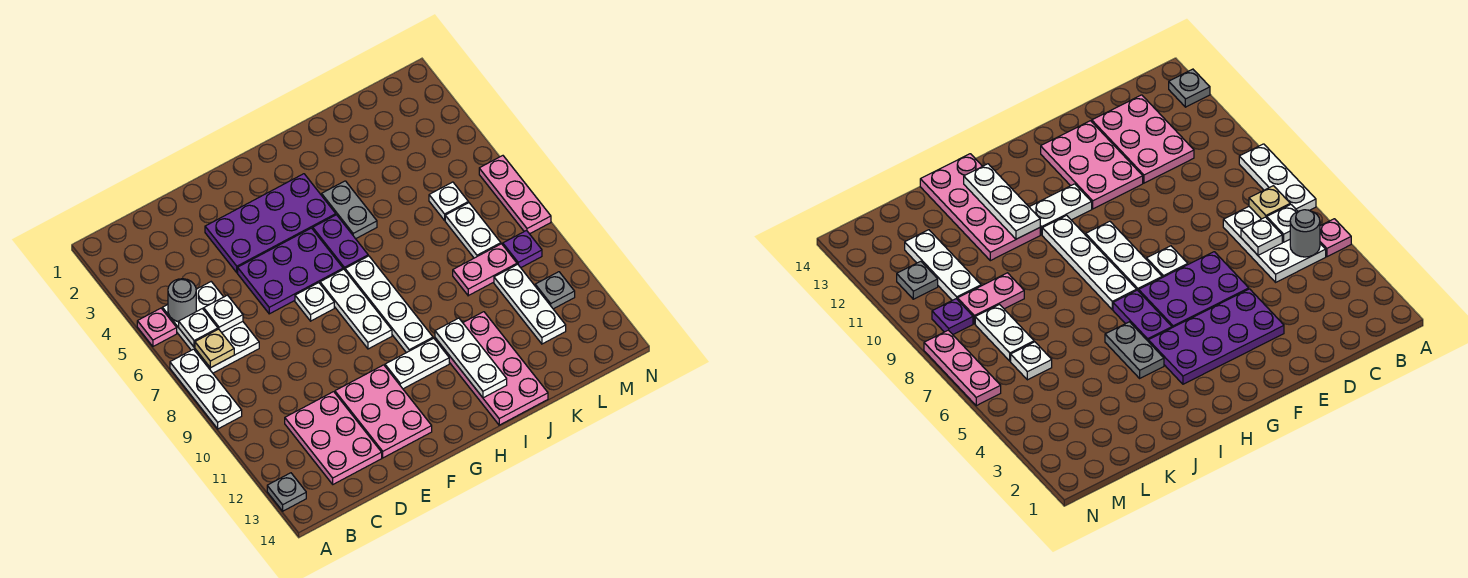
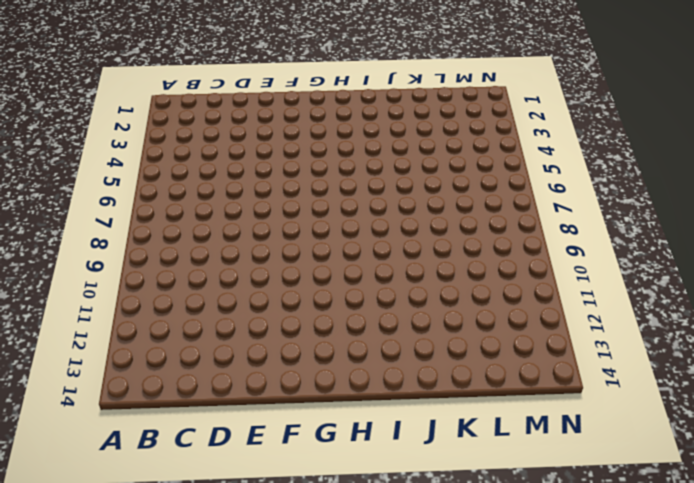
none -> pink 1x1 plate [137,308,177,346]
none -> white 1x3 plate [170,349,242,429]
none -> grey 1x1 plate [267,473,306,511]

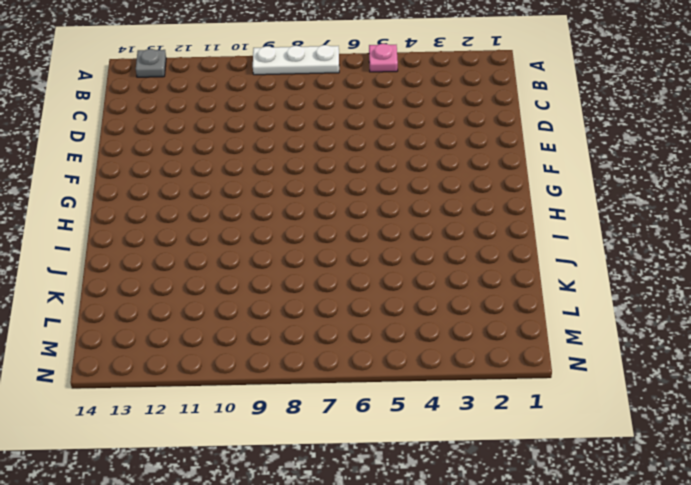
none -> white 2x3 plate [162,282,259,373]
none -> pink 2x3 plate [285,392,382,484]
none -> purple 2x4 plate [205,174,336,273]

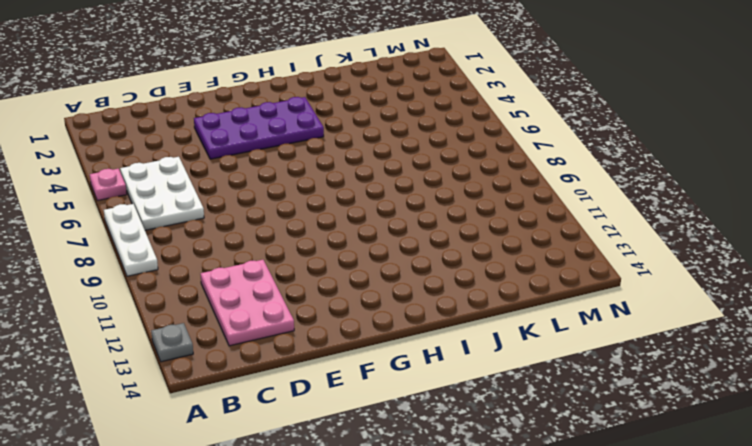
none -> purple 2x3 plate [238,228,343,314]
none -> pink 2x3 plate [335,365,432,458]
none -> white 1x1 plate [295,283,334,321]

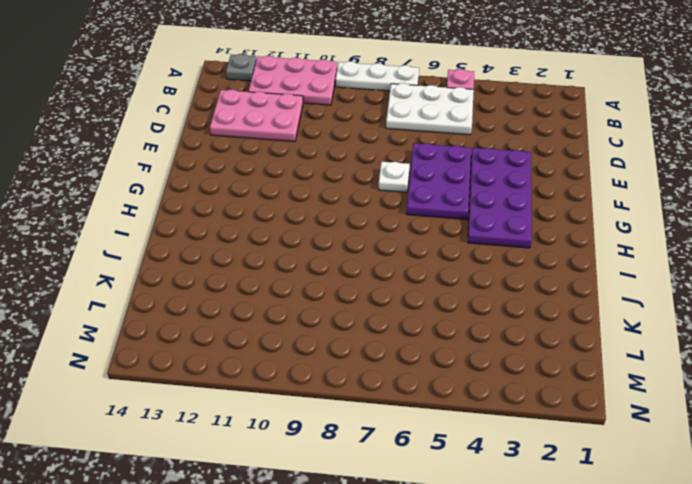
pink 2x3 plate [249,56,337,105] -> pink 2x3 plate moved to [335,365,432,458]
none -> white 1x3 plate [320,269,392,349]
none -> white 1x2 plate [385,338,449,389]
none -> purple 1x2 plate [313,215,368,270]

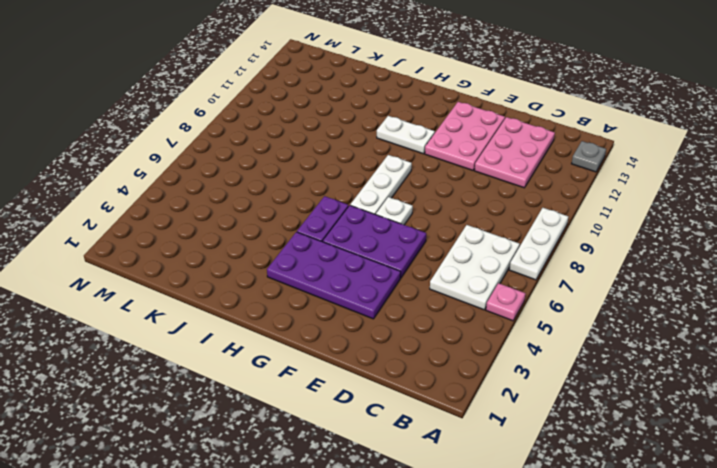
none -> white 1x4 plate [345,256,433,353]
none -> grey 1x2 plate [322,181,377,239]
none -> pink 2x4 plate [435,312,548,425]

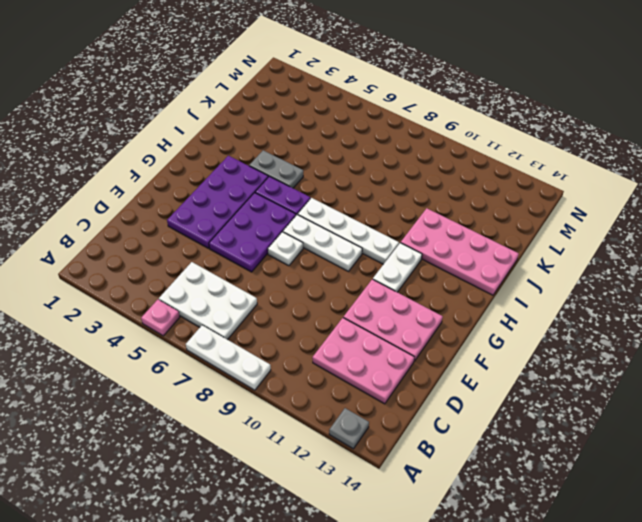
none -> pink 1x2 plate [453,244,517,296]
none -> white 1x1 plate [429,182,468,220]
none -> white 1x2 plate [445,203,501,258]

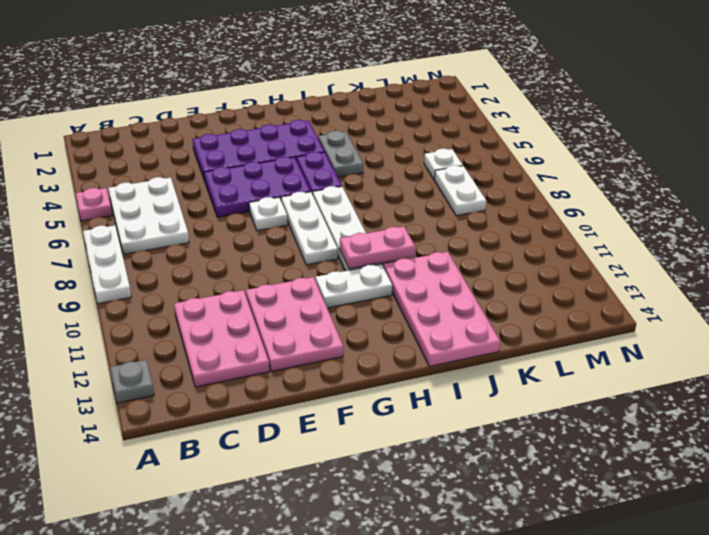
pink 1x2 plate [340,227,415,269] -> pink 1x2 plate moved to [453,244,517,296]
none -> white 1x3 plate [494,264,566,344]
none -> purple 1x1 plate [503,231,542,268]
none -> grey 1x1 plate [535,272,575,309]

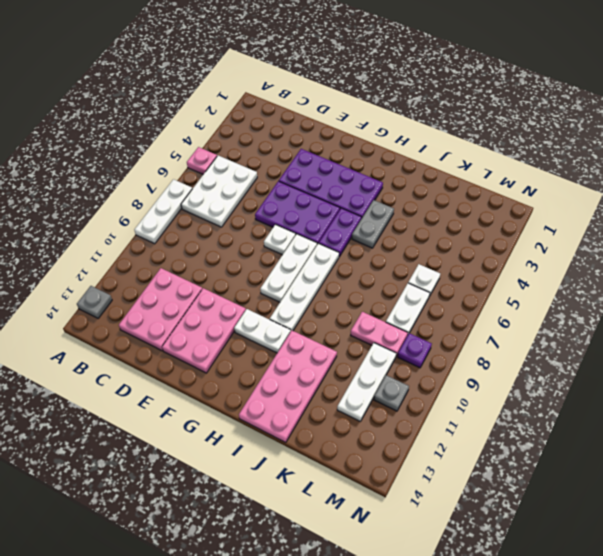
none -> pink 1x3 plate [479,156,551,234]
none -> grey 1x1 round brick [168,279,196,322]
none -> white 1x1 plate [179,309,218,347]

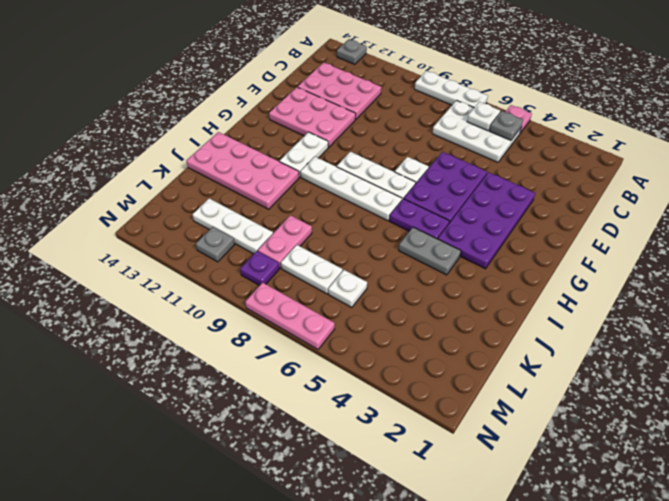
grey 1x1 plate [490,111,523,140] -> grey 1x1 round brick [168,279,196,322]
none -> tan 1x1 plate [195,329,234,368]
none -> white 1x1 plate [204,295,243,332]
none -> white 1x3 plate [435,318,507,398]

